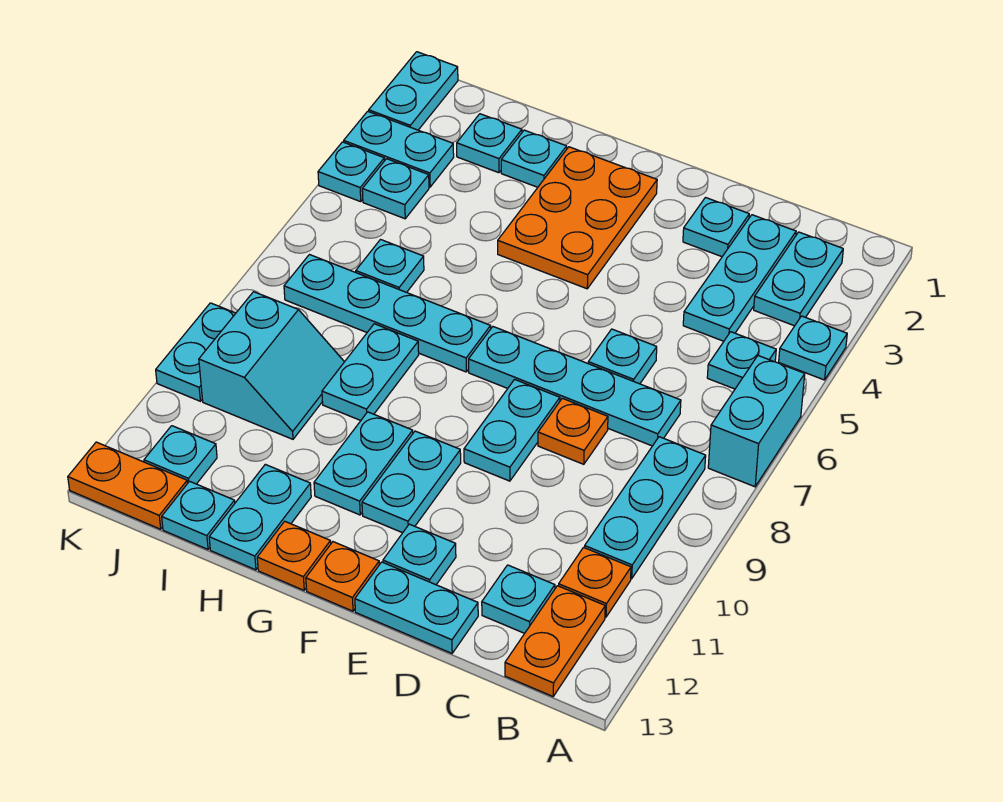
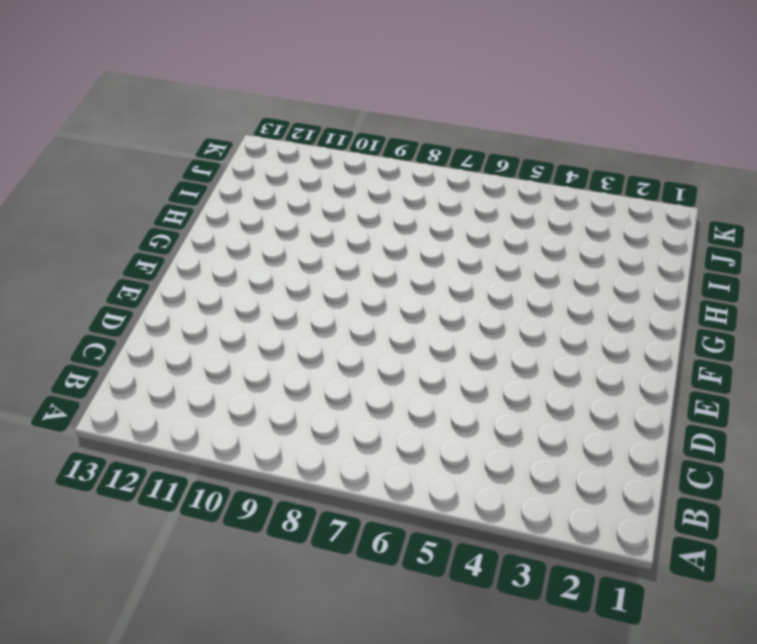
none -> cyan 1x1 plate [779,316,847,380]
none -> cyan 1x2 brick [708,355,805,487]
none -> cyan 1x2 plate [754,232,843,326]
none -> cyan 1x1 plate [707,332,776,389]

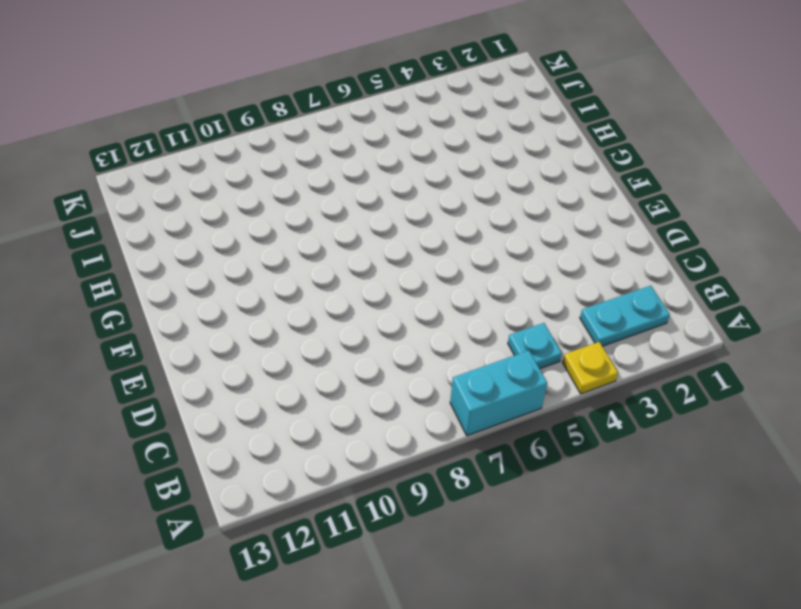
yellow 1x1 plate [563,342,618,394] -> cyan 1x1 plate [779,316,847,380]
none -> cyan 1x3 plate [585,437,706,579]
none -> orange 1x1 plate [559,547,631,617]
none -> orange 1x2 plate [505,586,605,696]
none -> cyan 1x3 plate [683,215,796,341]

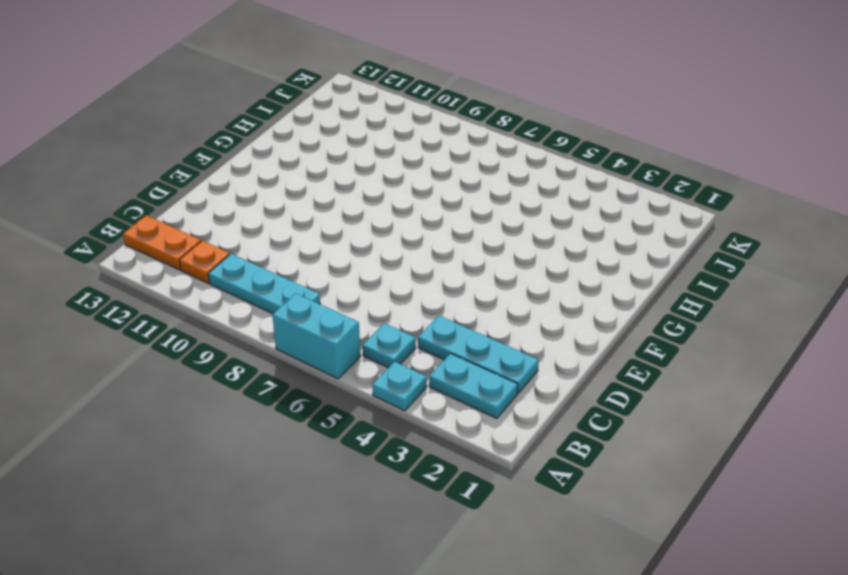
none -> cyan 1x4 plate [469,327,681,446]
none -> cyan 1x1 plate [482,565,555,633]
none -> cyan 1x1 plate [683,198,749,257]
none -> cyan 1x1 plate [588,329,657,384]

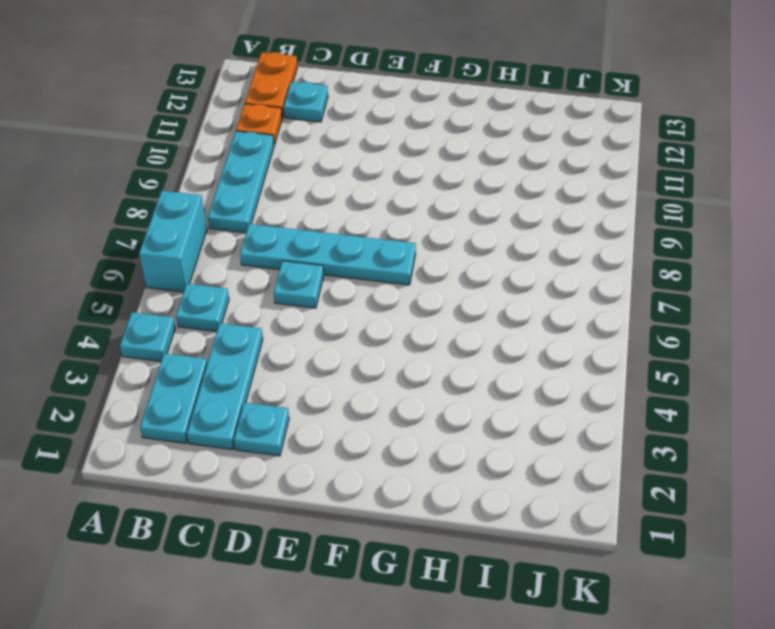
none -> orange 1x1 plate [538,398,608,464]
none -> cyan 1x2 plate [355,562,478,653]
none -> cyan 1x2 plate [464,379,560,481]
none -> cyan 1x1 plate [383,524,456,585]

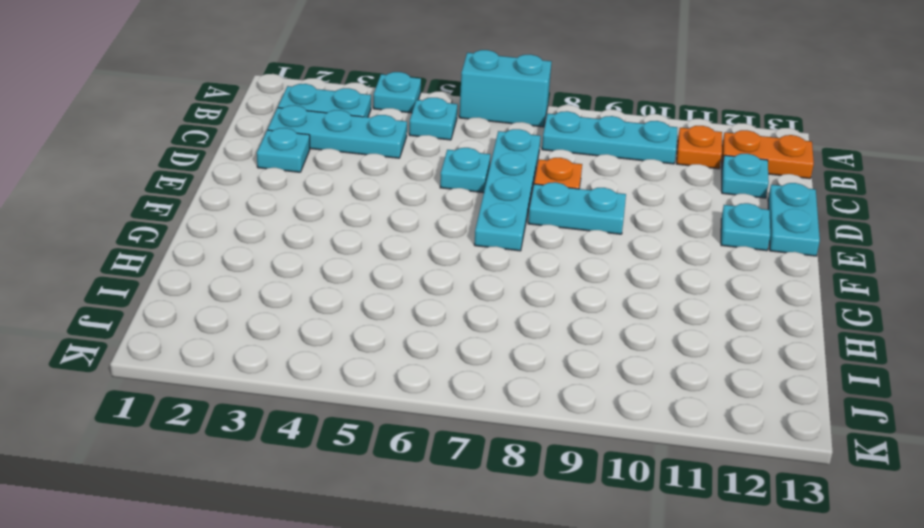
none -> orange 2x3 plate [498,147,657,289]
none -> cyan 1x2 plate [362,431,461,533]
none -> orange 1x1 plate [306,542,379,611]
none -> cyan 1x4 plate [284,255,491,372]

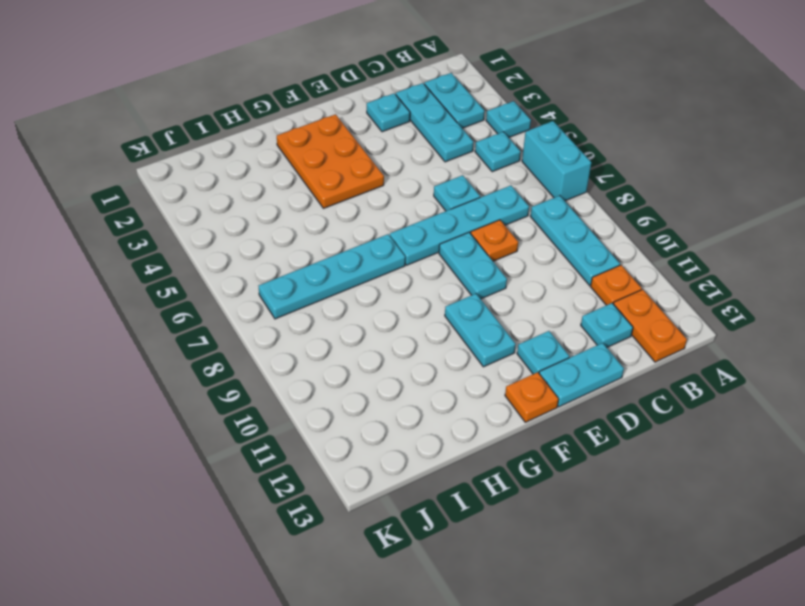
none -> cyan 1x2 plate [314,412,413,515]
none -> orange 1x1 plate [257,521,331,590]
none -> cyan 1x1 plate [501,130,567,187]
none -> cyan 1x2 plate [322,324,419,421]

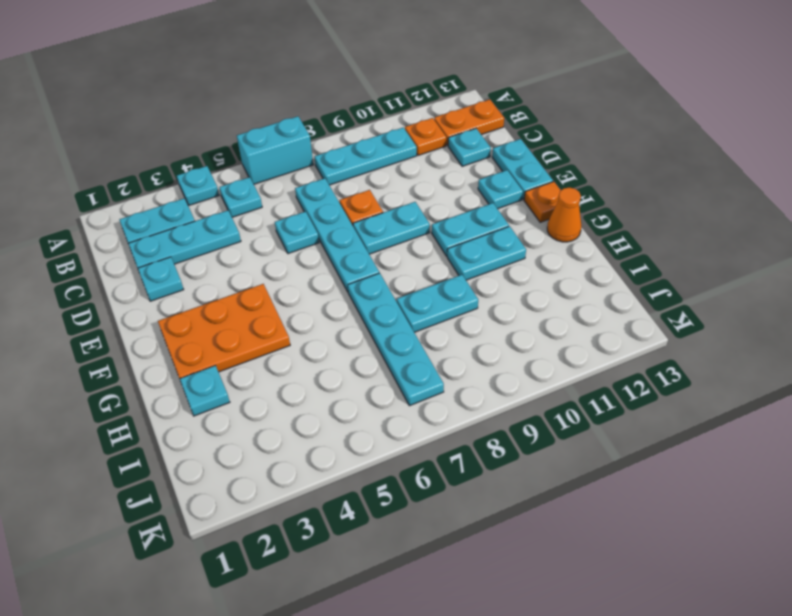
orange 1x1 cone [547,187,582,242] -> orange 1x1 plate [257,521,331,590]
none -> cyan 1x2 plate [209,464,311,570]
none -> cyan 1x1 plate [457,114,522,173]
none -> cyan 1x1 plate [356,240,424,292]
none -> cyan 2x2 slope [199,292,344,439]

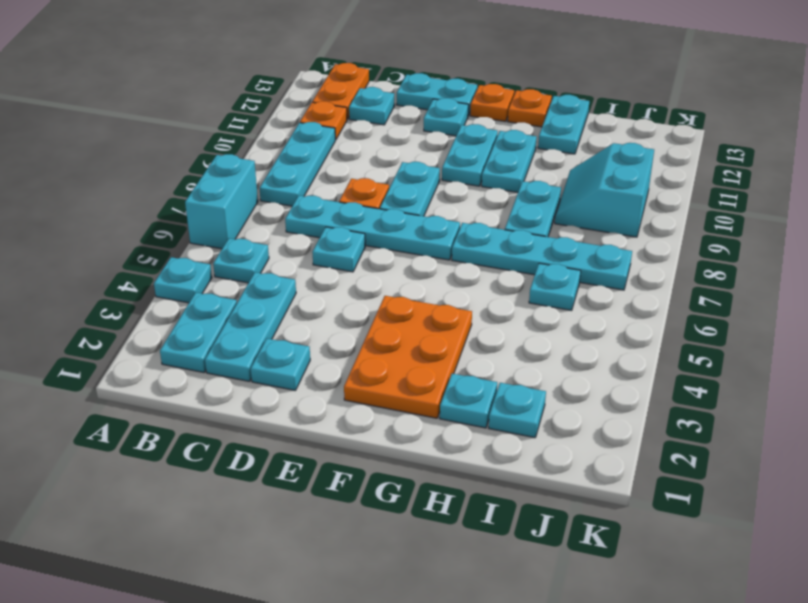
none -> cyan 1x1 plate [162,481,235,549]
none -> cyan 1x2 plate [344,111,454,187]
none -> cyan 1x1 plate [362,159,429,219]
none -> cyan 1x1 plate [144,426,217,484]

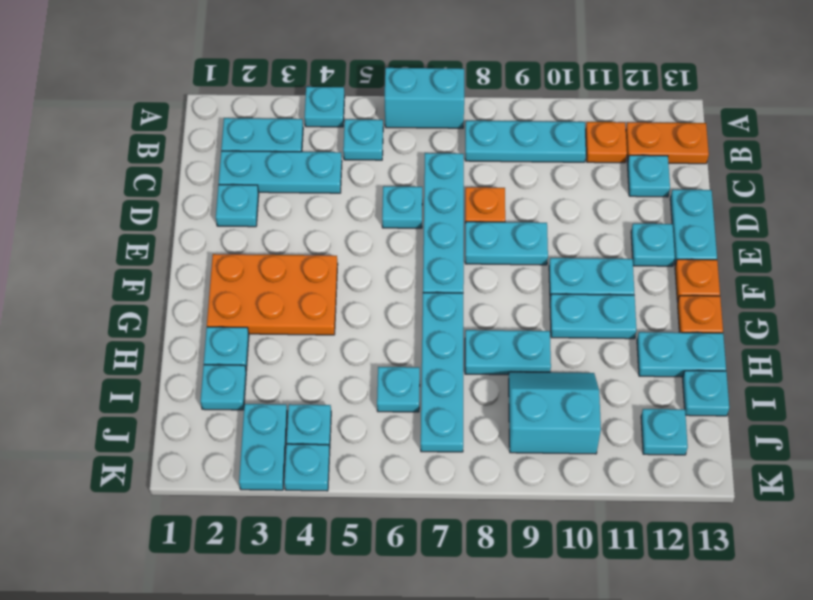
none -> orange 1x2 plate [68,442,187,529]
none -> cyan 1x2 plate [369,52,458,130]
none -> cyan 1x2 plate [156,303,236,401]

